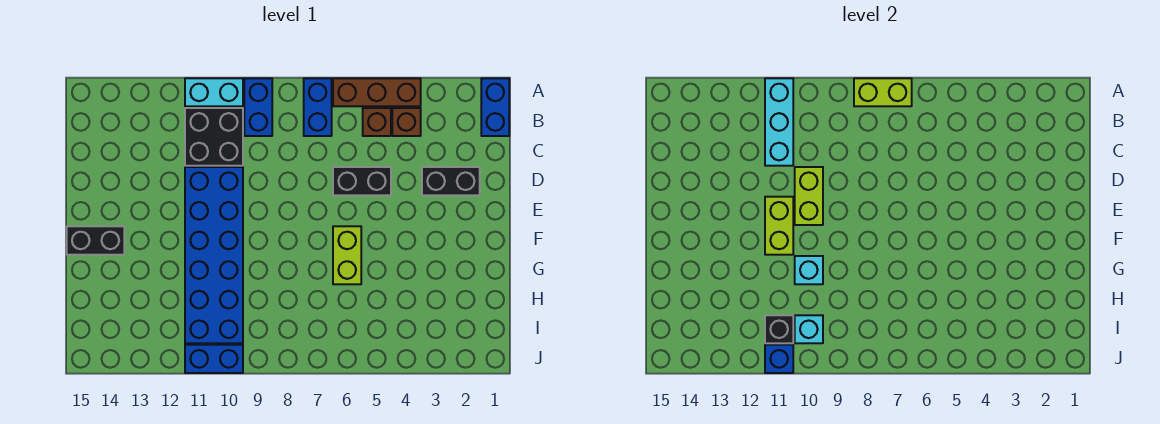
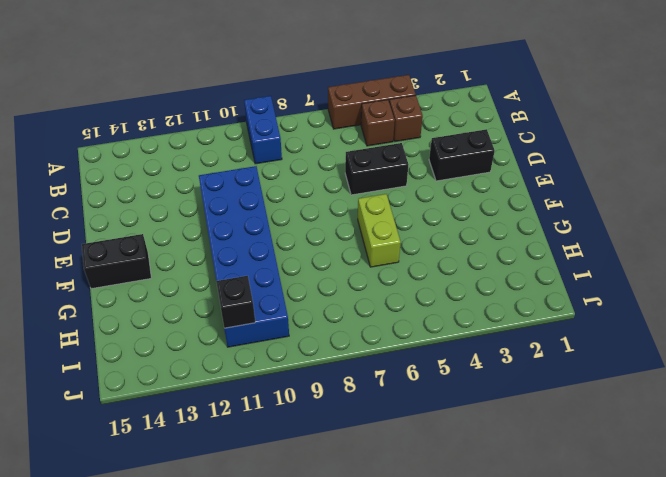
none -> blue 1x2 brick [481,78,509,136]
none -> blue 1x2 brick [304,78,332,136]
none -> cyan 1x2 brick [185,78,243,106]

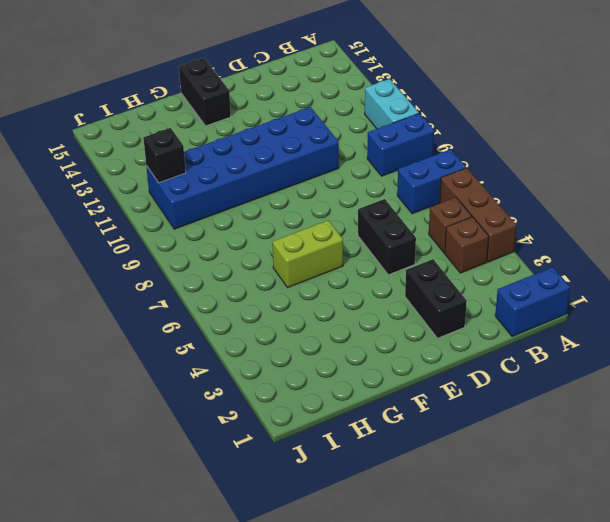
none -> black 2x2 brick [185,108,243,166]
none -> blue 1x2 brick [185,345,243,373]
none -> lime 1x2 brick [854,78,912,106]

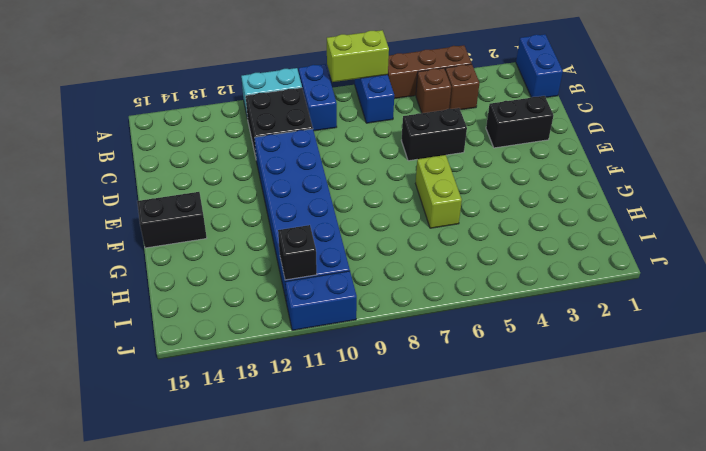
none -> cyan 1x3 brick [765,78,793,166]
none -> lime 1x2 brick [795,167,823,225]
none -> lime 1x2 brick [765,197,793,255]

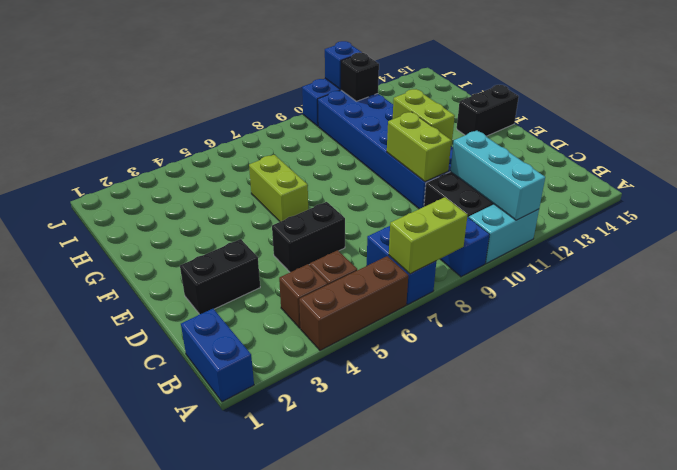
none -> cyan 1x1 brick [795,256,823,284]
none -> cyan 1x1 brick [795,315,823,343]

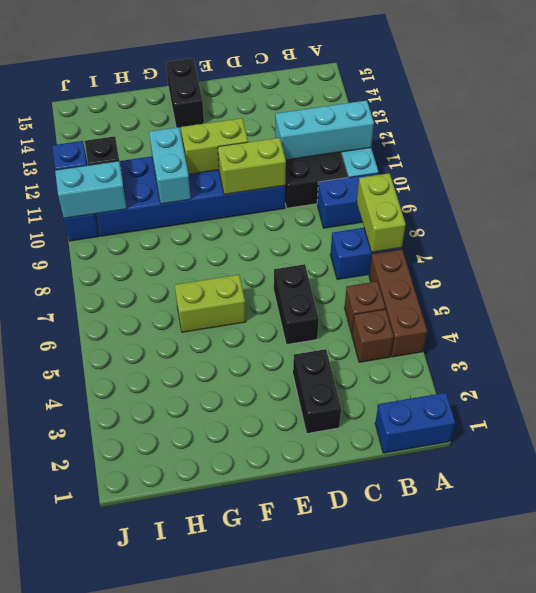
cyan 1x2 brick [149,127,191,204] -> cyan 1x1 brick [795,256,823,284]
cyan 1x2 brick [55,161,127,218] -> cyan 1x1 brick [795,315,823,343]

